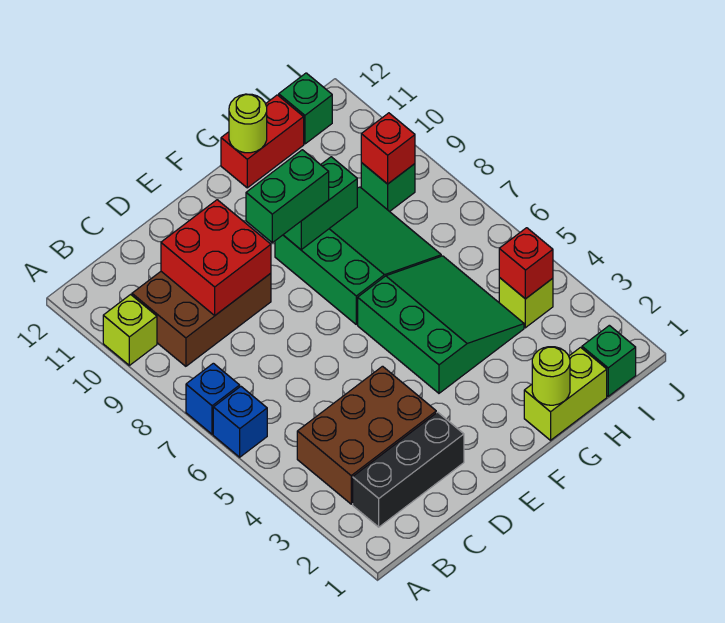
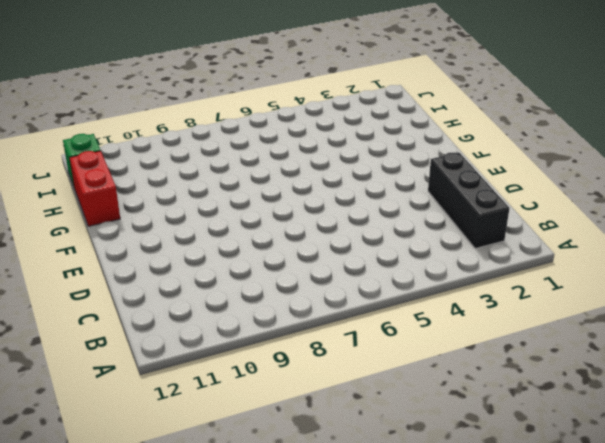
none -> blue 1x1 brick [213,386,267,457]
none -> blue 1x1 brick [186,363,240,434]
none -> lime 1x1 brick [103,294,157,365]

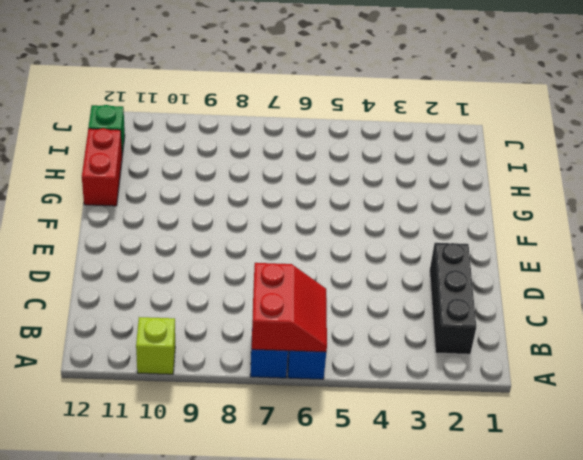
red 2x2 slope [252,263,327,352] -> none
none -> brown 2x3 brick [297,366,436,504]
none -> brown 2x3 brick [132,272,271,366]
none -> green 3x3 slope [358,256,524,393]

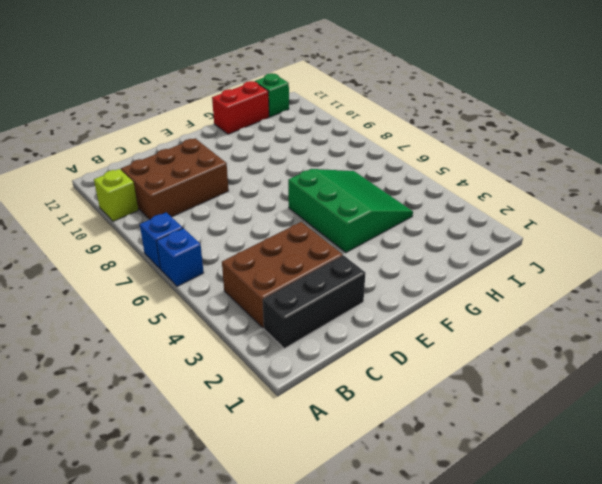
none -> green 3x3 slope [275,187,441,324]
none -> lime 1x2 brick [524,347,607,440]
none -> green 1x1 brick [582,325,636,396]

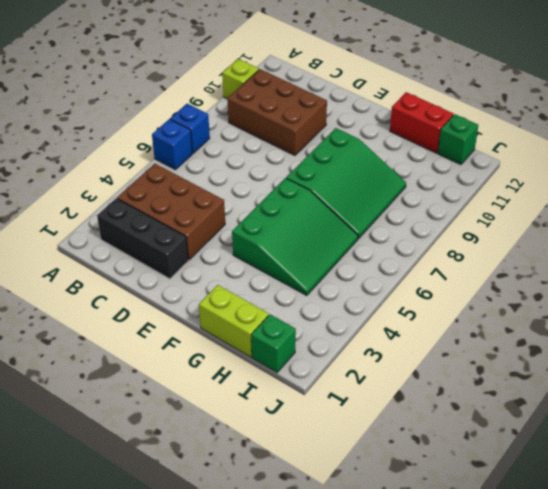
none -> lime 1x1 brick [499,278,553,328]
none -> green 1x1 brick [361,163,415,212]
none -> red 2x2 brick [161,200,271,315]

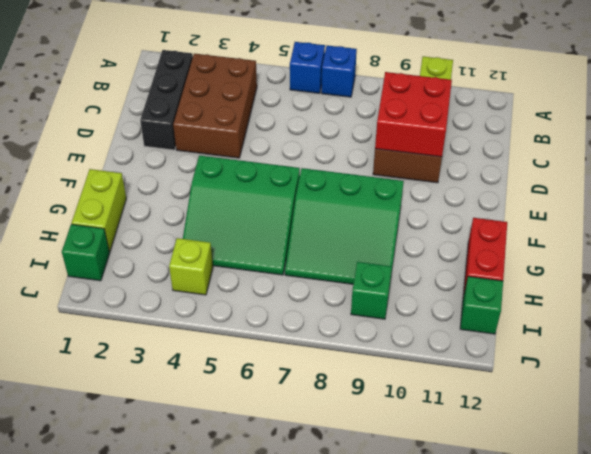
none -> green 1x2 brick [283,157,357,250]
none -> lime 1x1 round brick [532,347,570,405]
none -> lime 1x1 round brick [229,94,267,153]

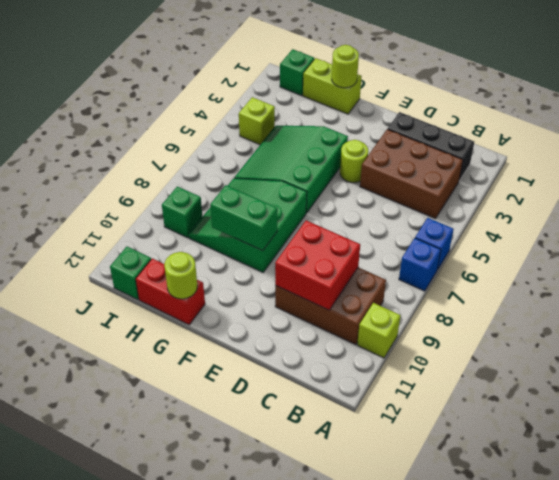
lime 1x1 round brick [340,140,368,183] -> none
none -> red 1x1 brick [499,228,553,299]
none -> red 1x1 brick [361,113,415,184]
none -> green 1x2 brick [246,150,329,243]

